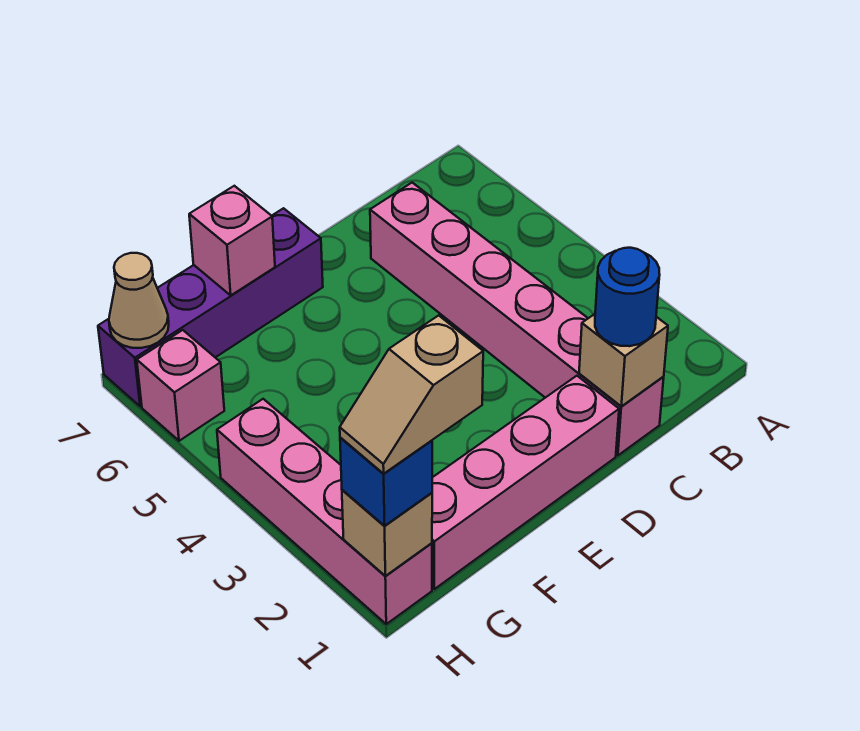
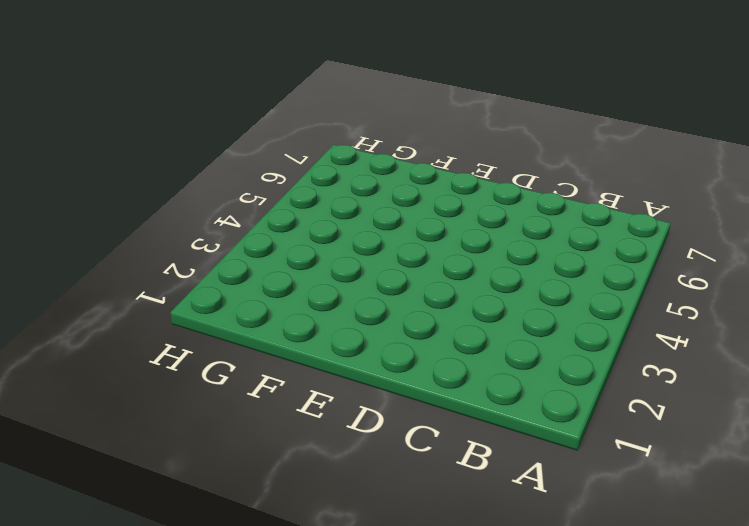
none -> pink 1x6 brick [370,183,664,455]
none -> pink 1x4 brick [432,376,619,589]
none -> purple 1x4 brick [98,208,323,406]

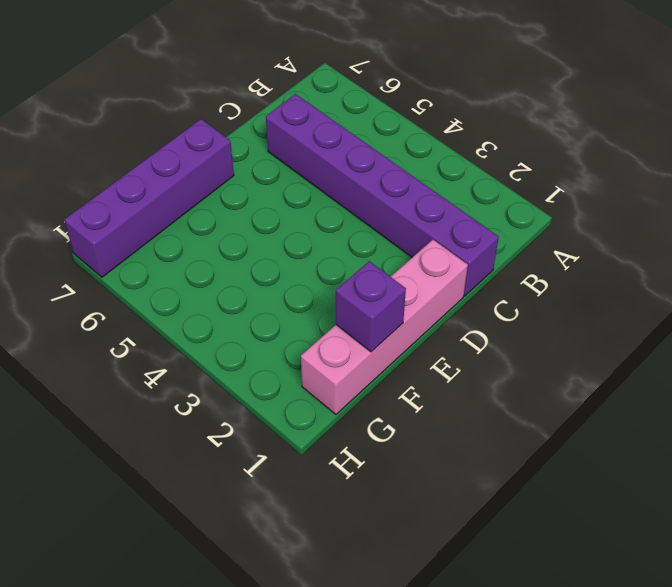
purple 1x6 brick [266,94,499,296] -> pink 1x6 brick [370,183,664,455]
purple 1x1 brick [336,261,406,352] -> none
none -> pink 1x4 brick [217,399,432,624]
none -> pink 1x1 brick [137,330,224,441]
none -> tan 1x1 brick [579,314,668,407]

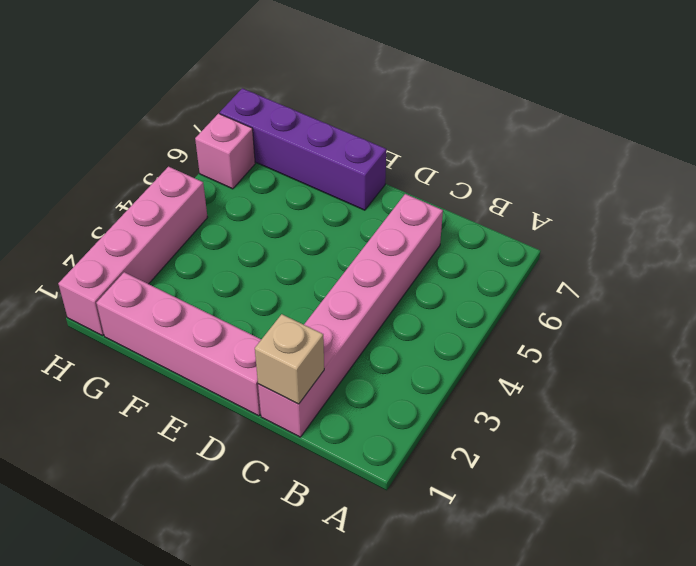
none -> pink 1x1 brick [189,186,275,295]
none -> tan 1x1 brick [342,490,432,576]
none -> tan 1x1 cone [109,253,169,348]

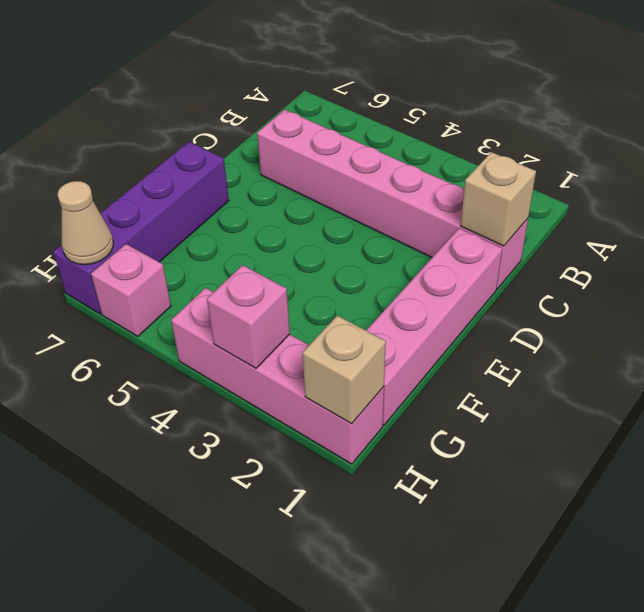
pink 1x1 brick [207,265,290,368] -> pink 1x1 brick moved to [189,186,275,295]
none -> blue 1x1 round brick [595,248,660,346]
none -> blue 1x1 brick [340,437,432,526]
none -> tan 1x2 slope [340,315,483,474]

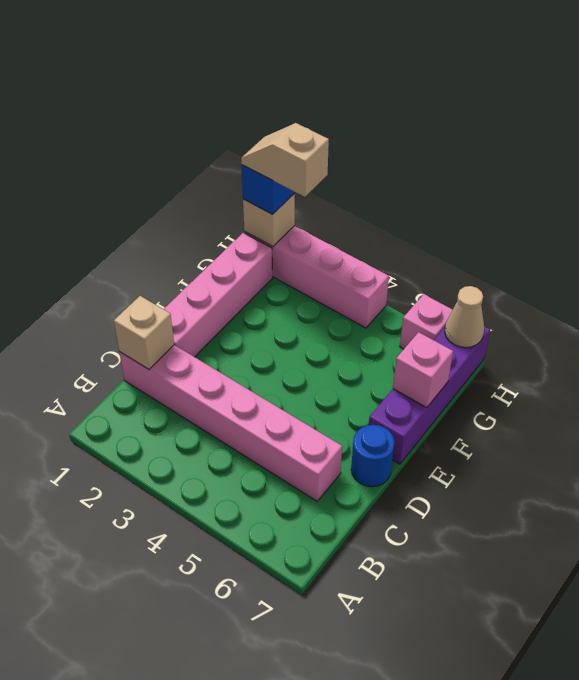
blue 1x1 round brick [351,425,394,487] -> blue 1x1 round brick moved to [595,248,660,346]
tan 1x2 slope [241,123,329,197] -> tan 1x2 slope turned to [340,315,483,474]

